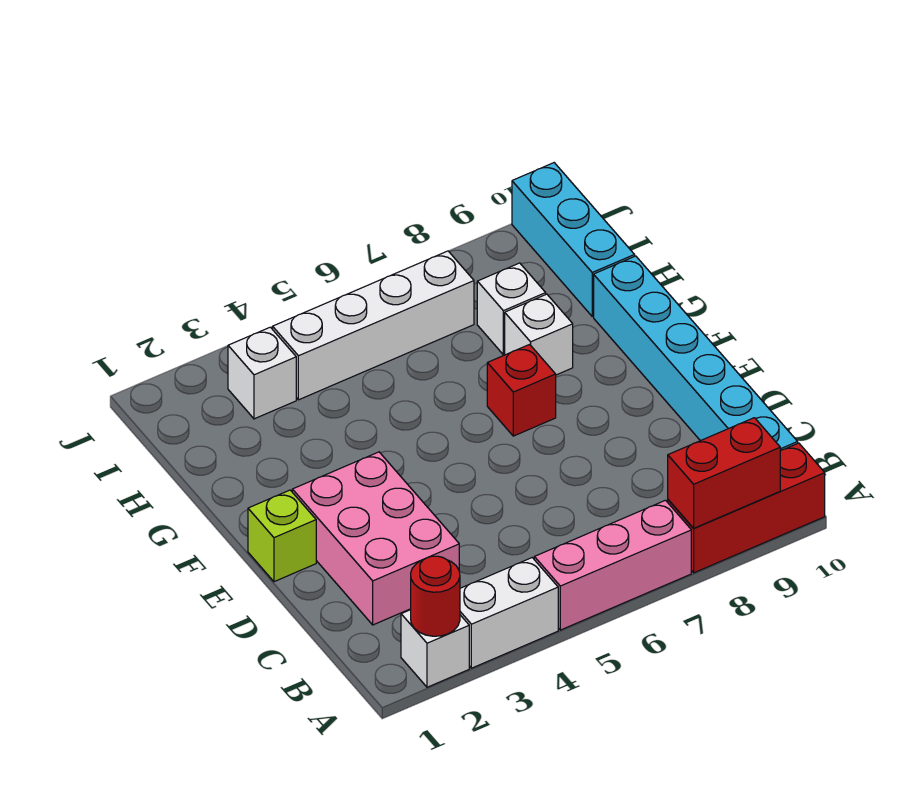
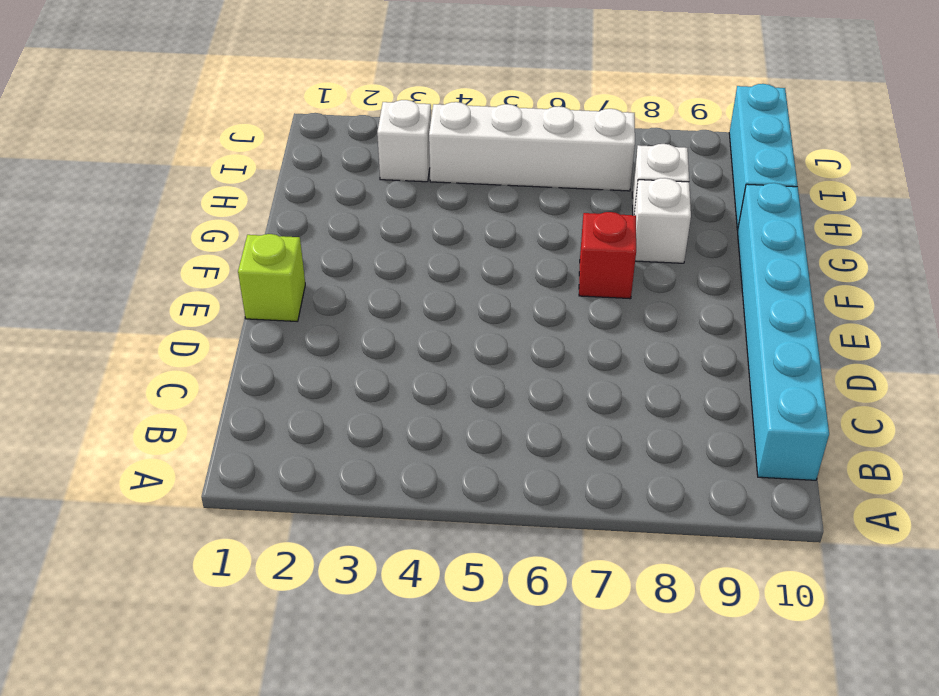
none -> white 1x1 brick [401,610,469,687]
none -> white 1x2 brick [460,558,558,668]
none -> pink 1x3 brick [534,500,691,630]

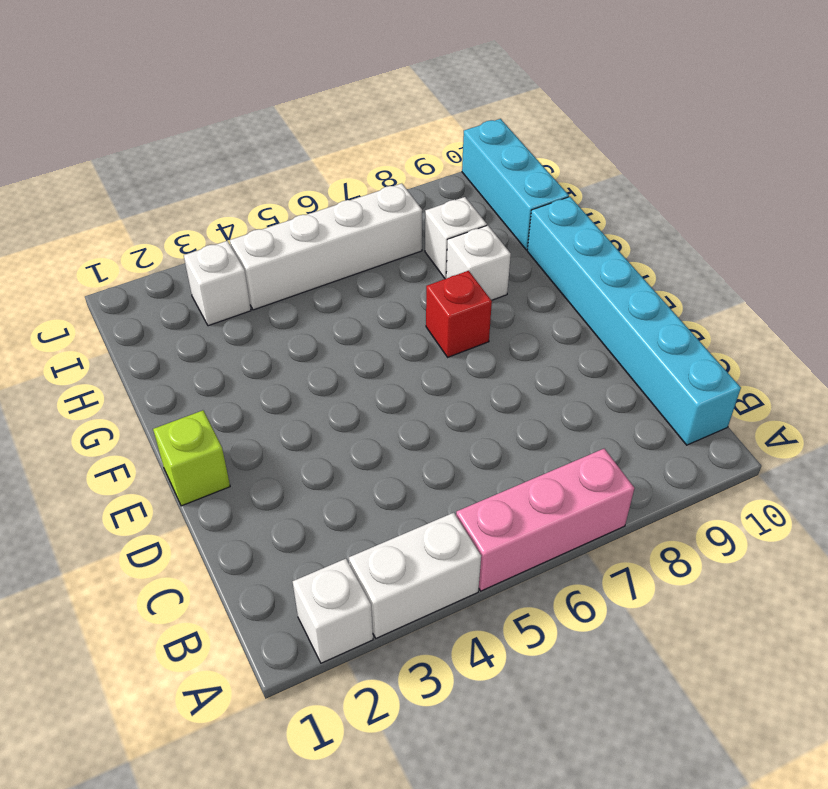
none -> red 1x3 brick [668,443,825,573]
none -> pink 2x3 brick [292,452,459,625]
none -> red 1x1 round brick [411,556,460,636]

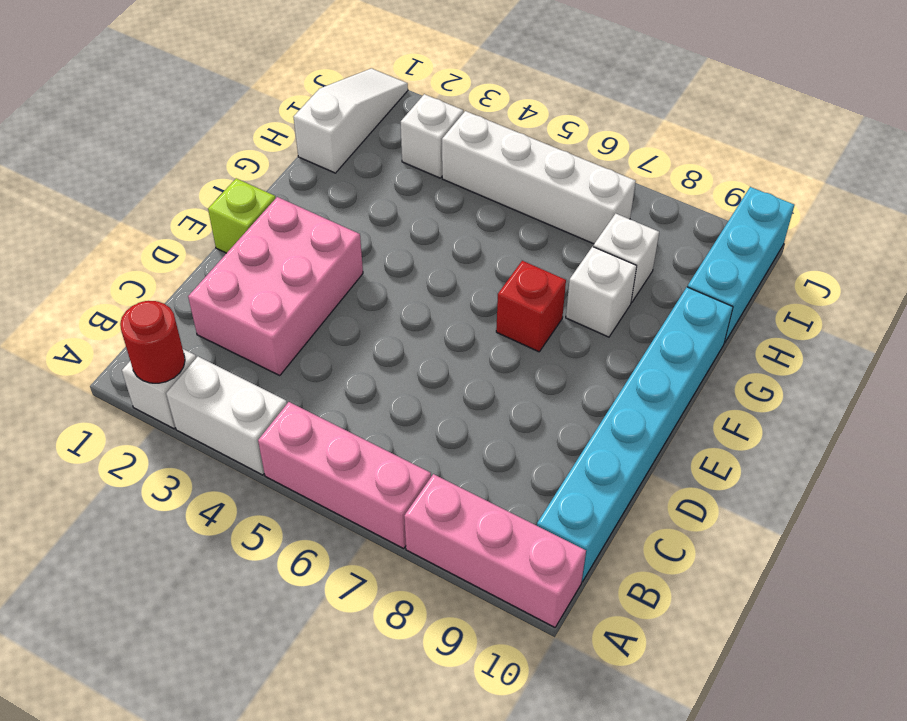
pink 1x3 brick [404,474,586,627] -> red 1x3 brick [668,443,825,573]
white 1x3 slope [294,68,408,173] -> none
none -> red 1x2 brick [668,418,780,528]

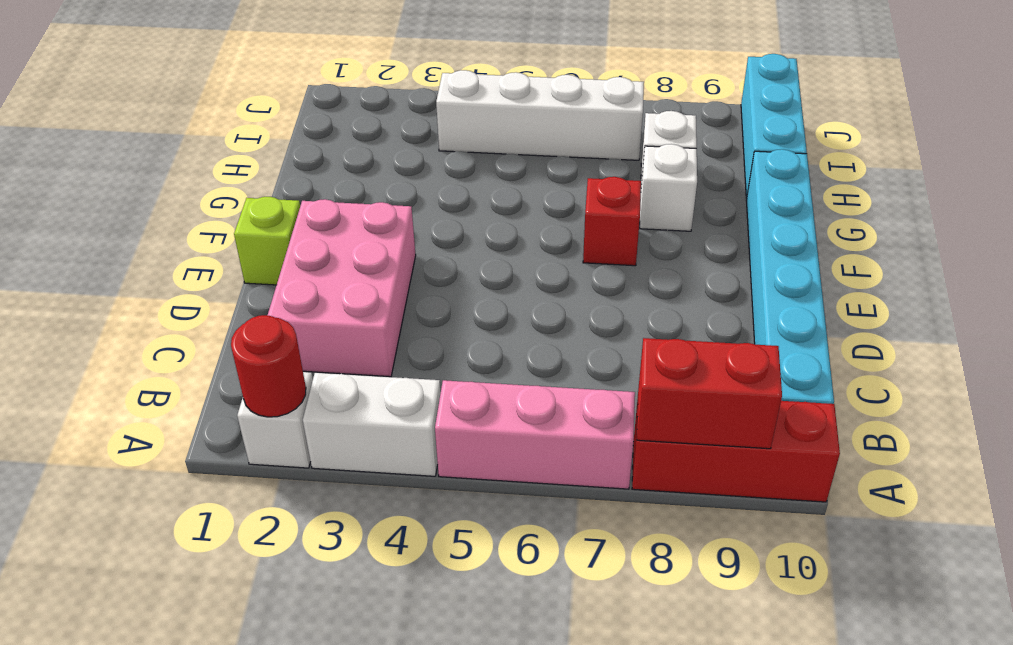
none -> white 1x1 brick [228,327,296,419]

